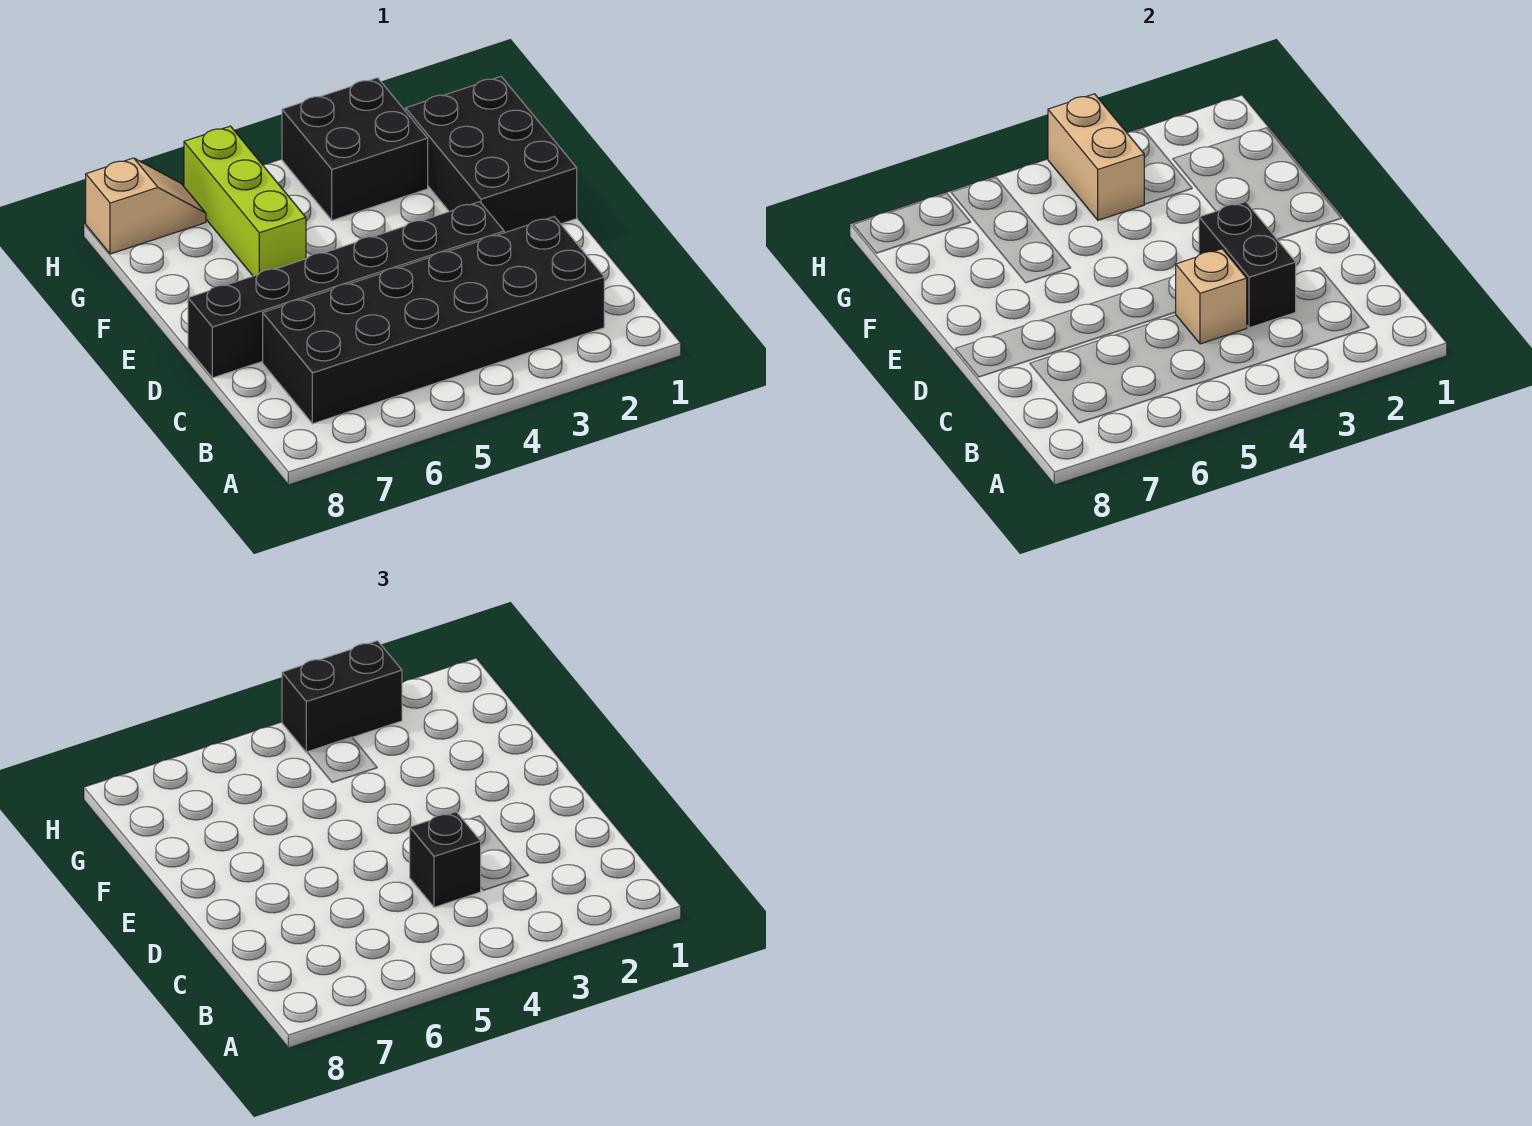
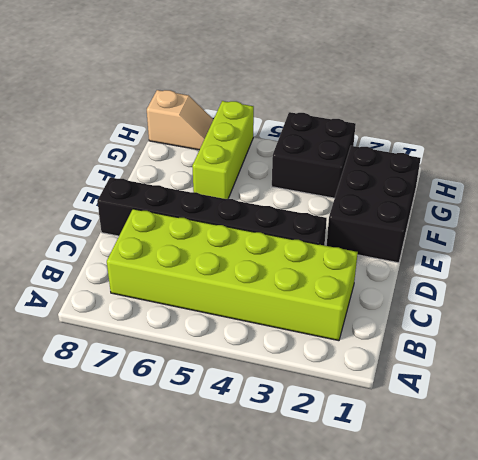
lime 2x6 brick [107,209,358,341] -> black 2x6 brick [263,217,604,424]
none -> black 1x2 brick [1199,202,1296,328]
none -> tan 1x1 brick [1176,249,1247,344]

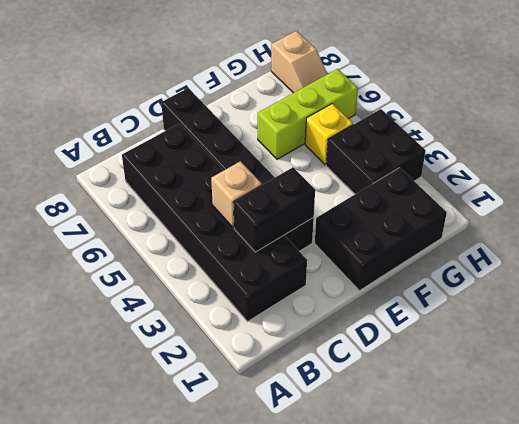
yellow 1x1 brick [305,104,353,165] -> none
none -> tan 1x2 brick [1048,94,1144,220]
none -> black 1x1 brick [410,812,481,907]

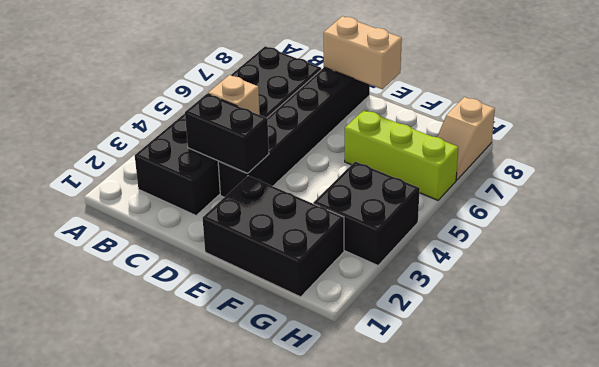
tan 1x2 brick [324,16,402,89] -> tan 1x2 brick moved to [1048,94,1144,220]
none -> black 1x1 brick [410,812,481,907]
none -> black 1x2 brick [282,641,402,752]

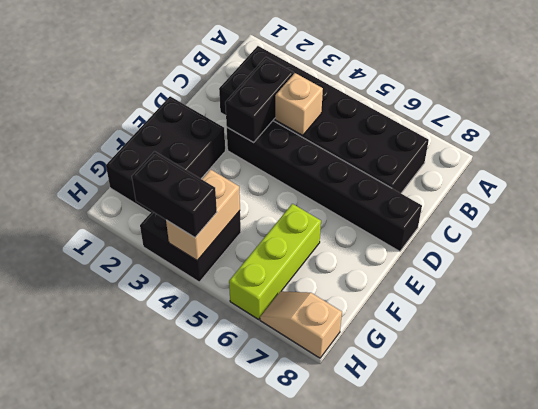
none -> black 1x1 brick [410,812,481,907]

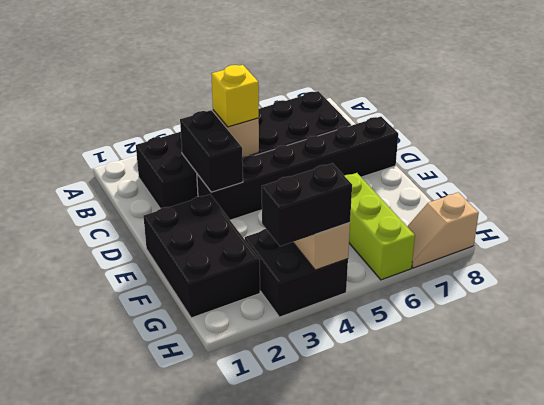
yellow 1x1 brick [212,65,259,127] -> black 1x1 brick [410,812,481,907]

